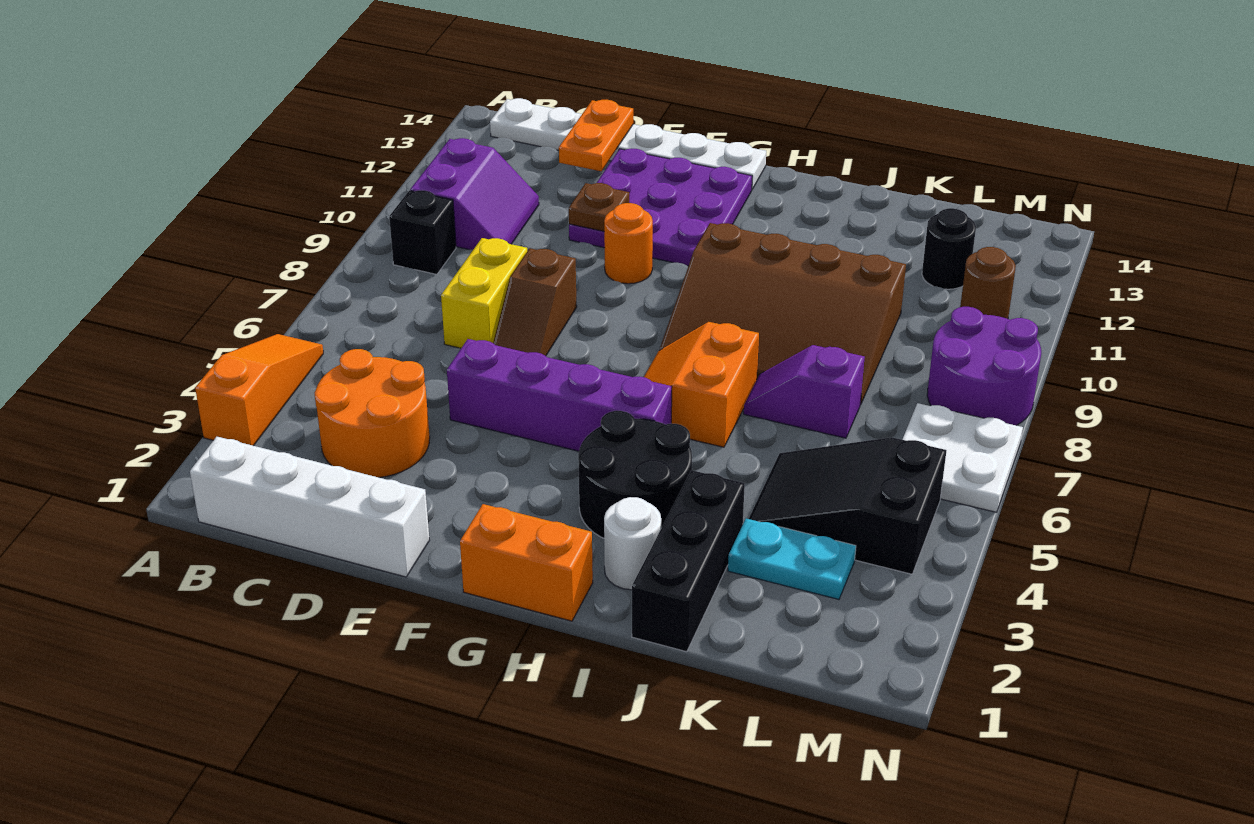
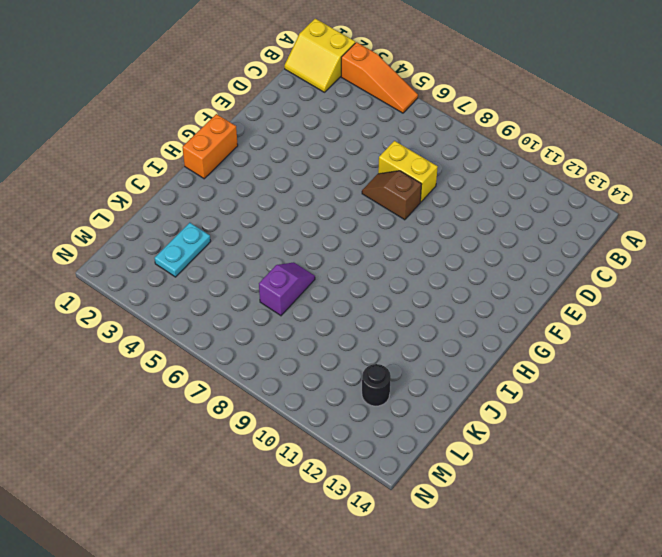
yellow 2x2 slope [284,19,355,92] -> white 1x4 brick [190,437,430,577]
none -> black 1x1 brick [389,190,456,274]
none -> purple 2x2 slope [410,138,539,250]
none -> white 1x6 plate [490,98,766,189]

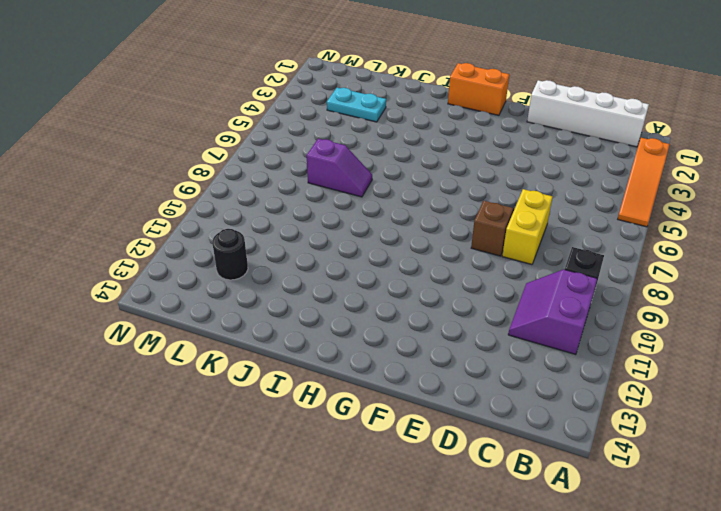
none -> white 1x6 plate [490,98,766,189]
none -> orange 2x2 round brick [315,349,430,477]
none -> purple 1x4 brick [447,339,672,451]

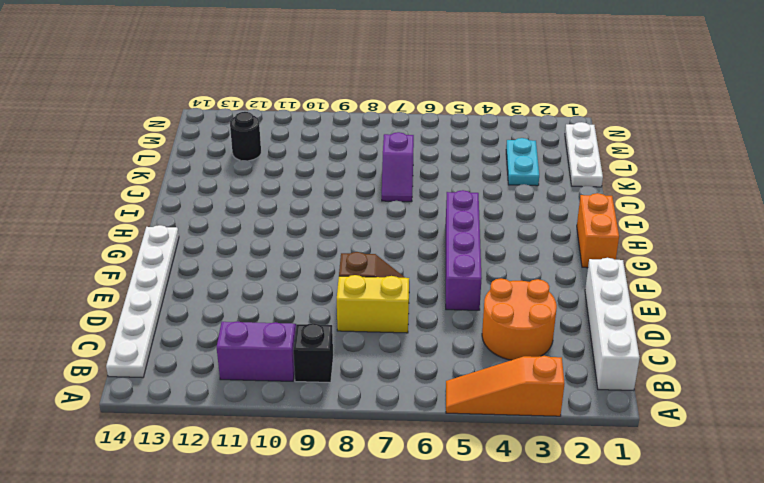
white 1x3 plate [565,122,603,187] -> none
none -> purple 3x3 plate [569,149,752,266]
none -> orange 1x1 round brick [604,203,653,284]
none -> black 2x2 round brick [578,411,692,538]

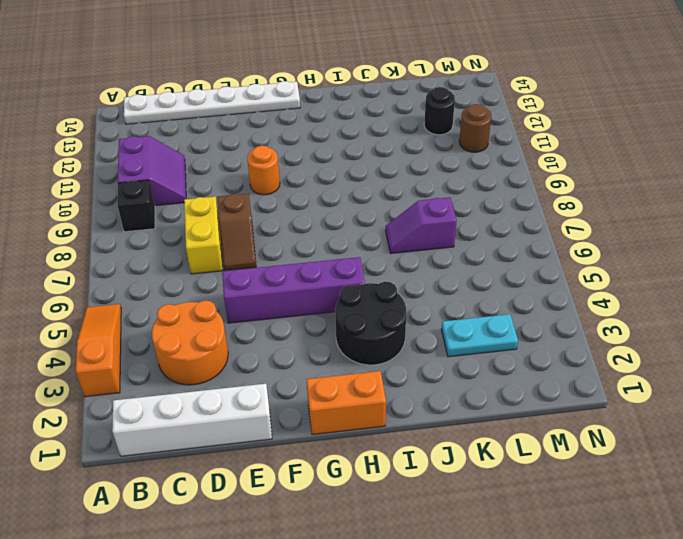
none -> purple 3x3 plate [569,149,752,266]
none -> orange 2x2 slope [644,322,759,447]
none -> brown 3x4 slope [659,223,906,405]

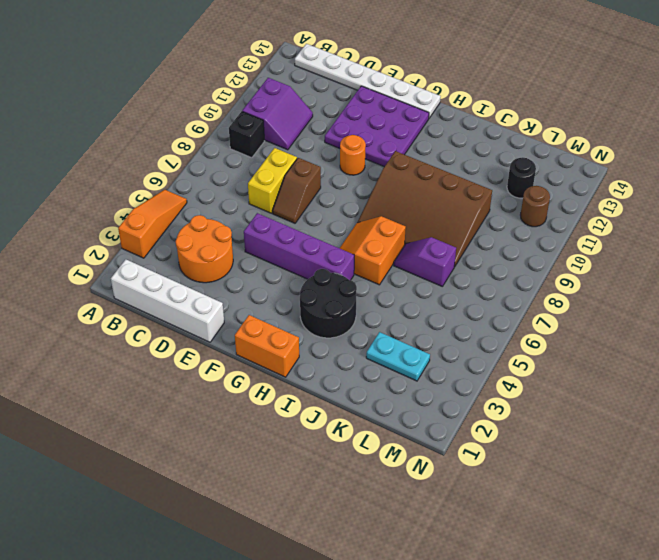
none -> white 1x1 round brick [604,497,661,590]
none -> black 1x3 brick [632,470,745,652]
none -> black 2x3 slope [749,437,946,574]

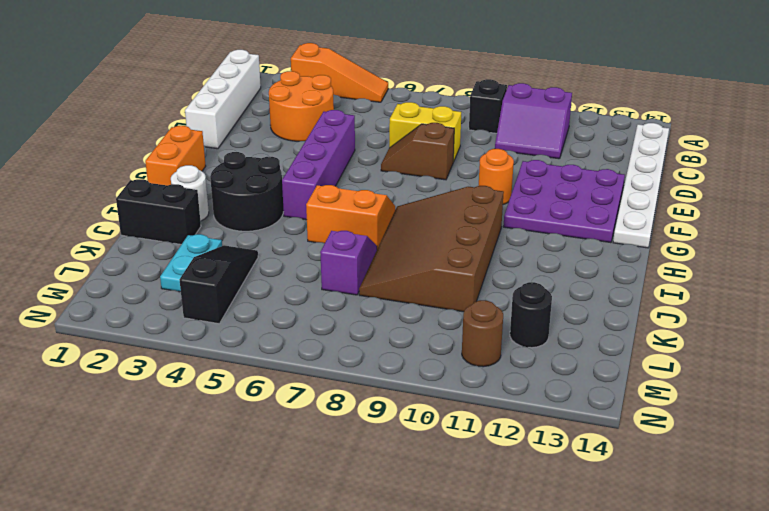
black 1x2 brick [116,179,201,244] -> black 1x3 brick [632,470,745,652]
black 1x3 slope [179,245,258,324] -> black 2x3 slope [749,437,946,574]
none -> white 2x2 plate [902,403,1023,512]
none -> purple 2x2 round brick [927,307,1041,425]
none -> orange 1x2 plate [559,100,633,171]

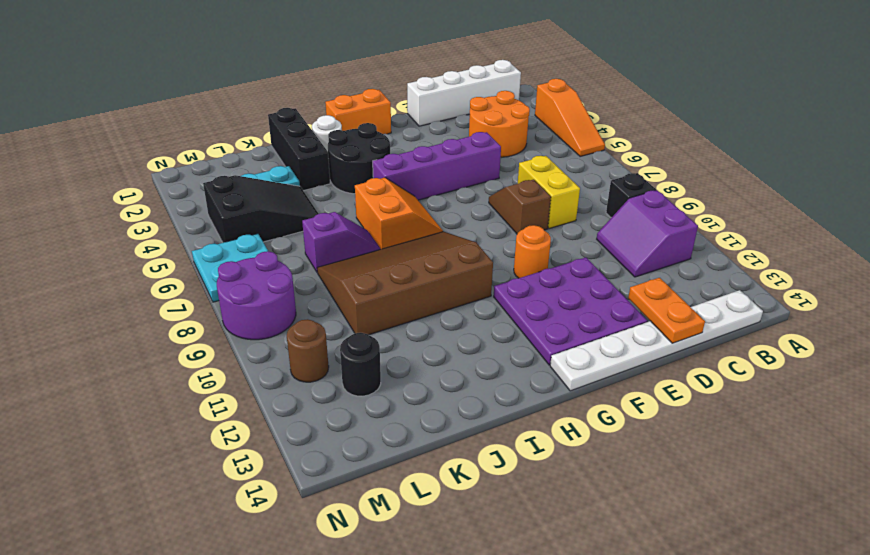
cyan 2x2 plate [192,234,268,302] -> white 2x2 plate [902,403,1023,512]
none -> brown 1x1 plate [569,183,629,231]

